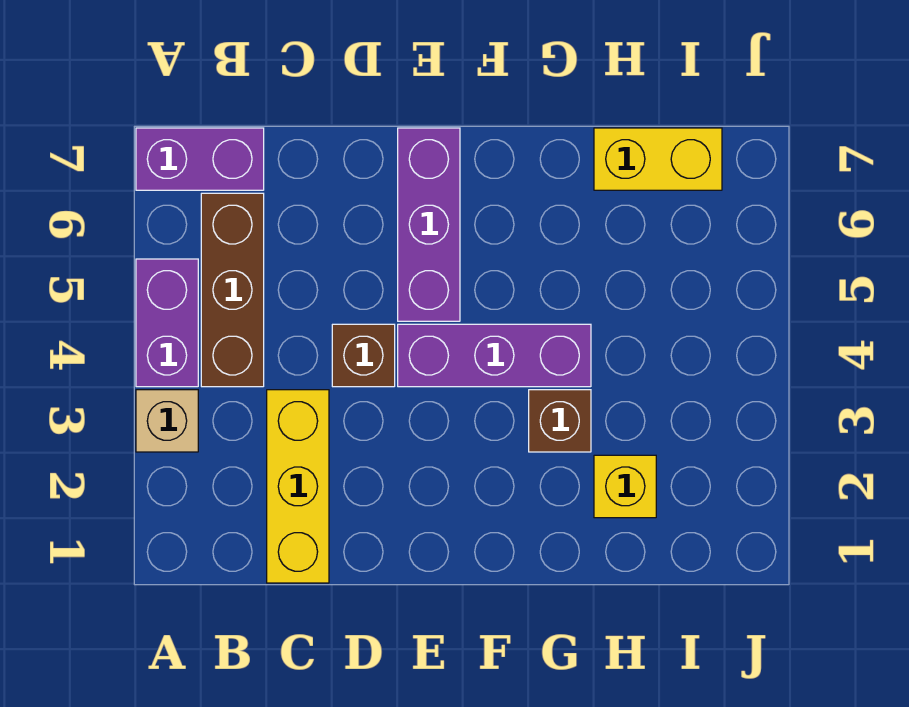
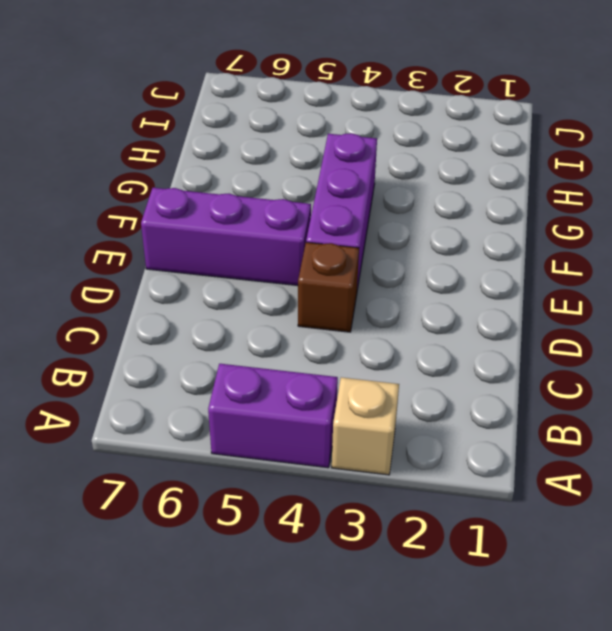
none -> purple 1x2 brick [136,128,264,190]
none -> brown 1x3 brick [201,193,264,387]

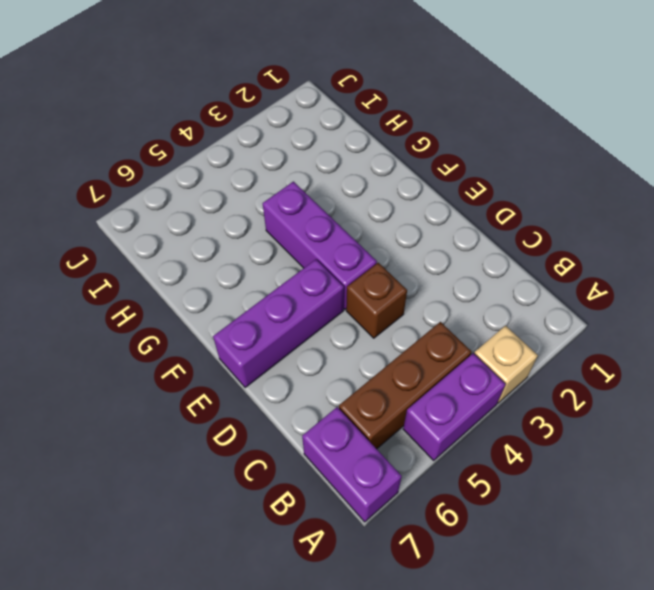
none -> yellow 1x3 brick [267,390,329,583]
none -> brown 1x1 brick [529,390,591,452]

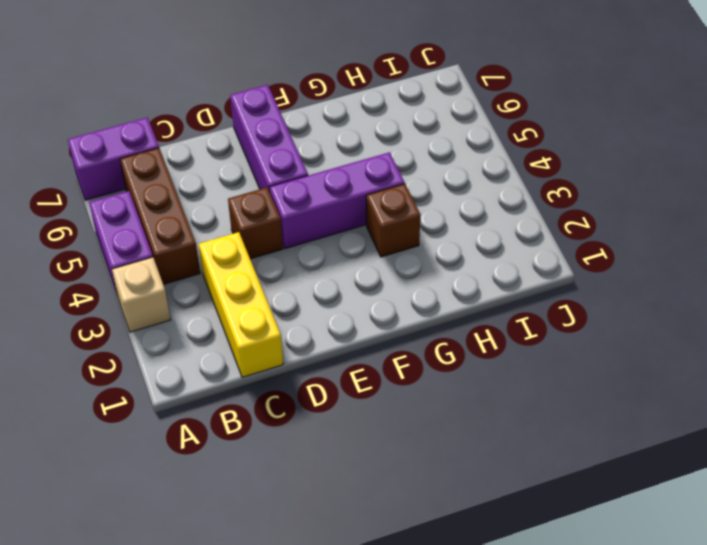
none -> yellow 1x1 brick [594,455,656,518]
none -> yellow 1x2 brick [594,128,722,190]

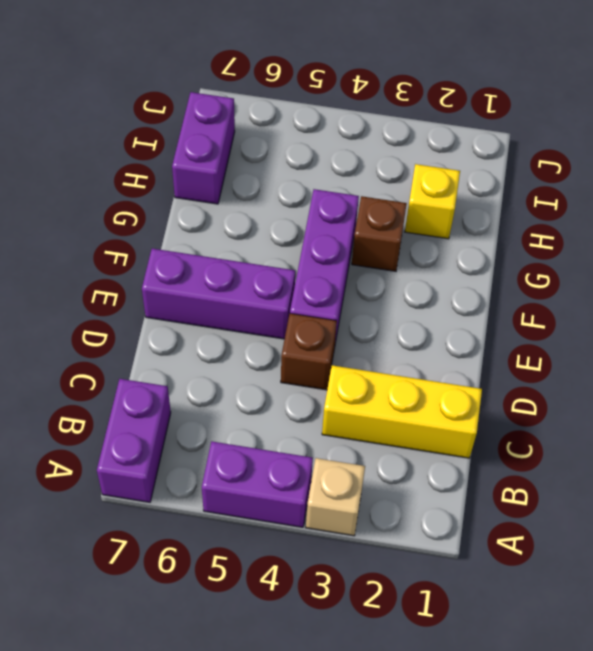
purple 1x2 brick [172,92,235,204] -> yellow 1x2 brick [594,128,722,190]
none -> brown 1x3 brick [201,193,264,387]

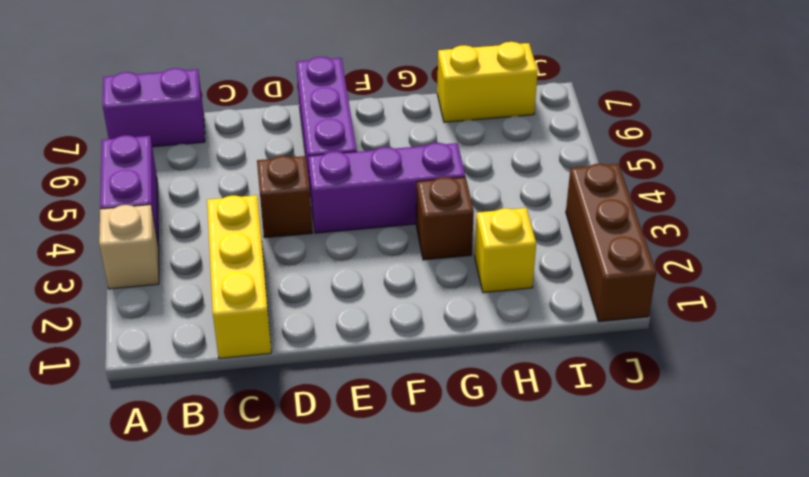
brown 1x3 brick [566,164,656,322] -> brown 1x3 brick moved to [201,193,264,387]

